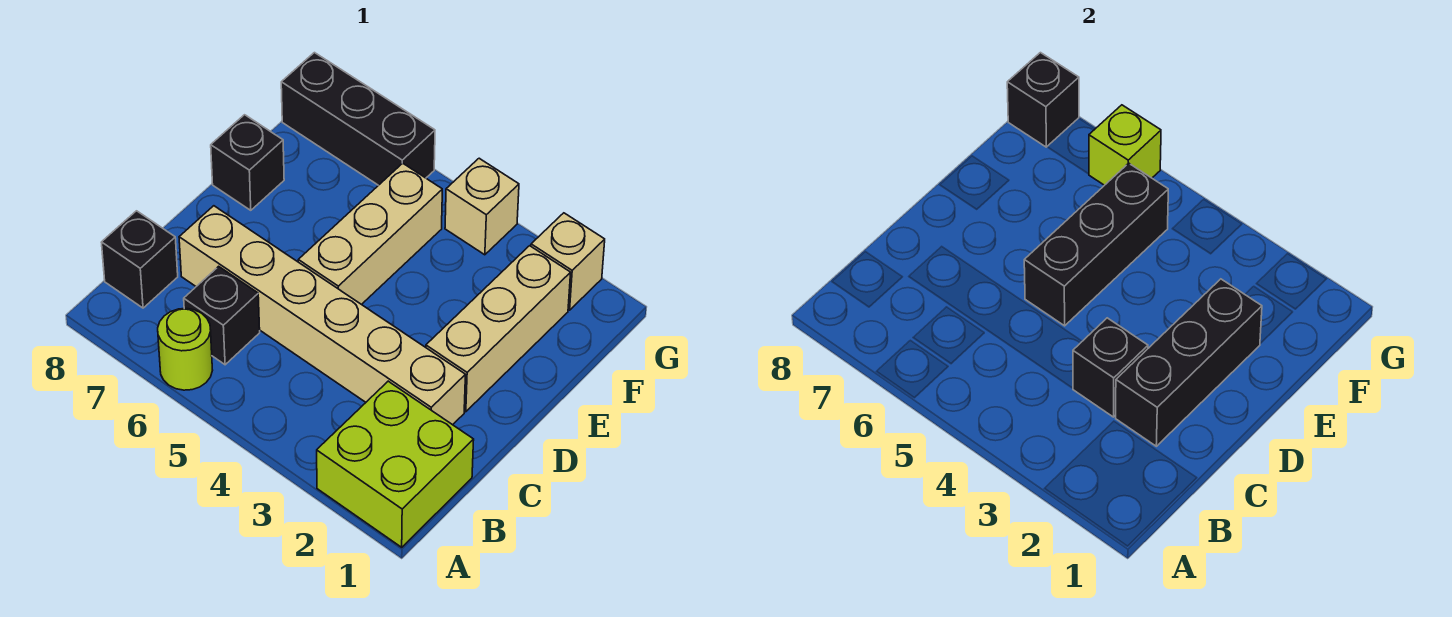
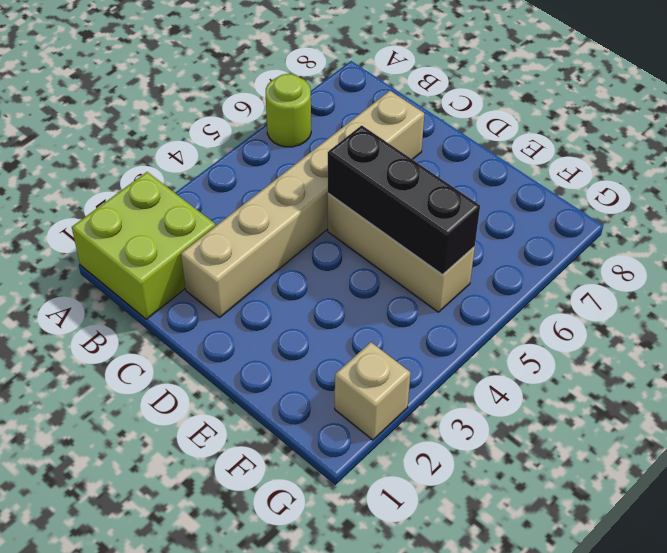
none -> black 1x1 brick [184,266,260,365]
none -> black 1x1 brick [101,211,178,308]
none -> tan 1x3 brick [426,246,571,412]

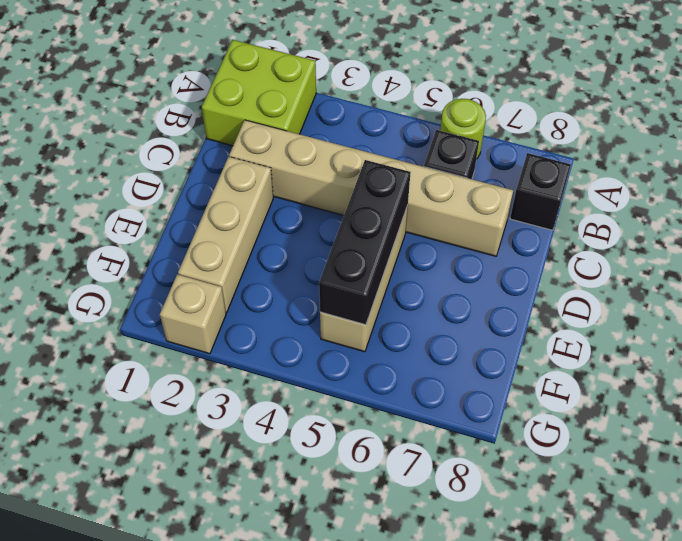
none -> black 1x1 brick [211,115,284,210]
none -> tan 1x1 brick [445,158,519,255]
none -> black 1x3 brick [281,53,435,185]

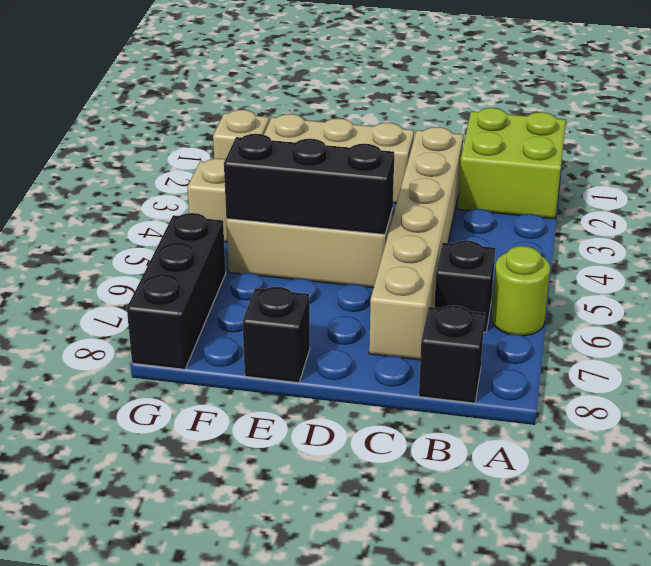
none -> black 1x3 brick [1115,279,1262,446]
none -> black 1x1 brick [1073,318,1148,417]
none -> lime 1x1 brick [1089,105,1161,185]

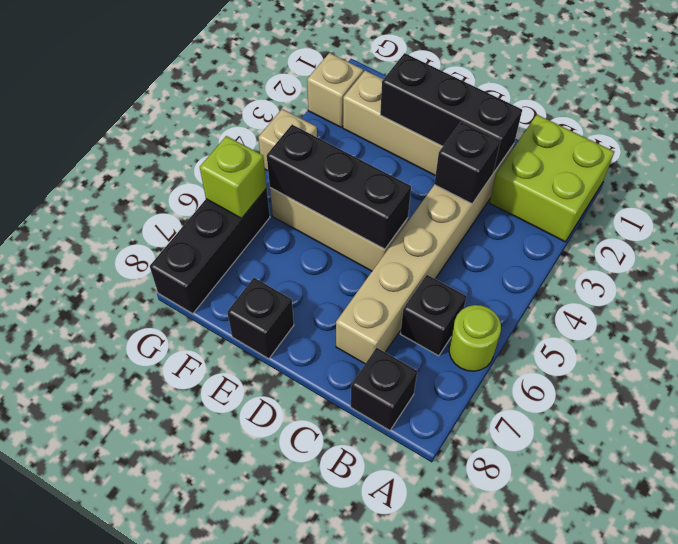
none -> black 1x1 brick [1007,53,1079,147]

